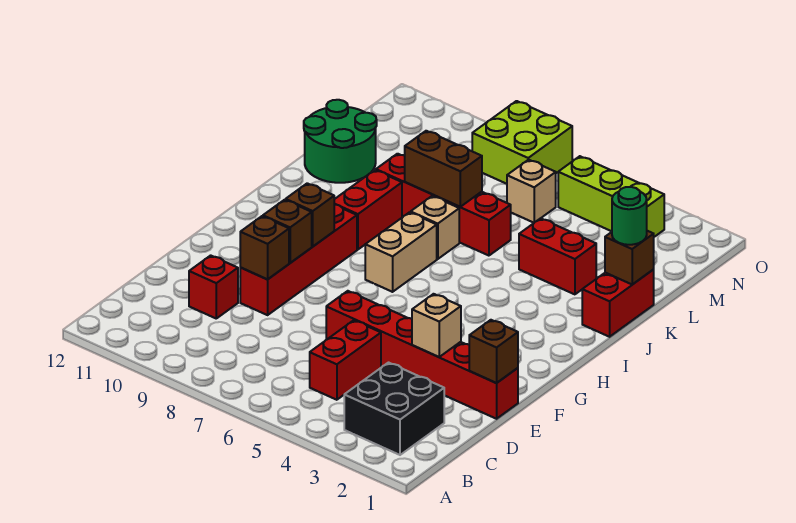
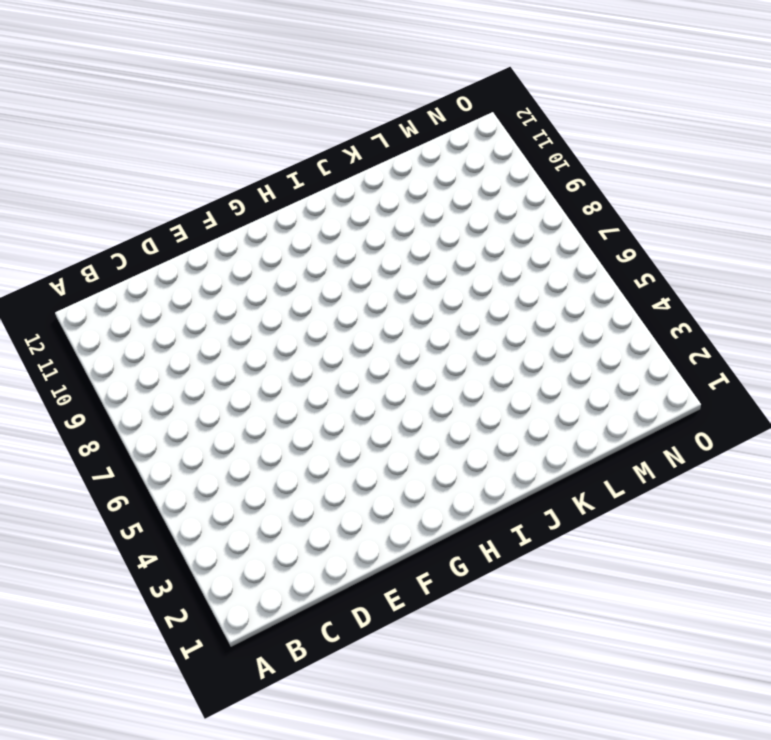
none -> black 2x2 brick [344,363,444,455]
none -> red 1x2 brick [310,320,381,400]
none -> red 1x1 brick [189,255,238,318]

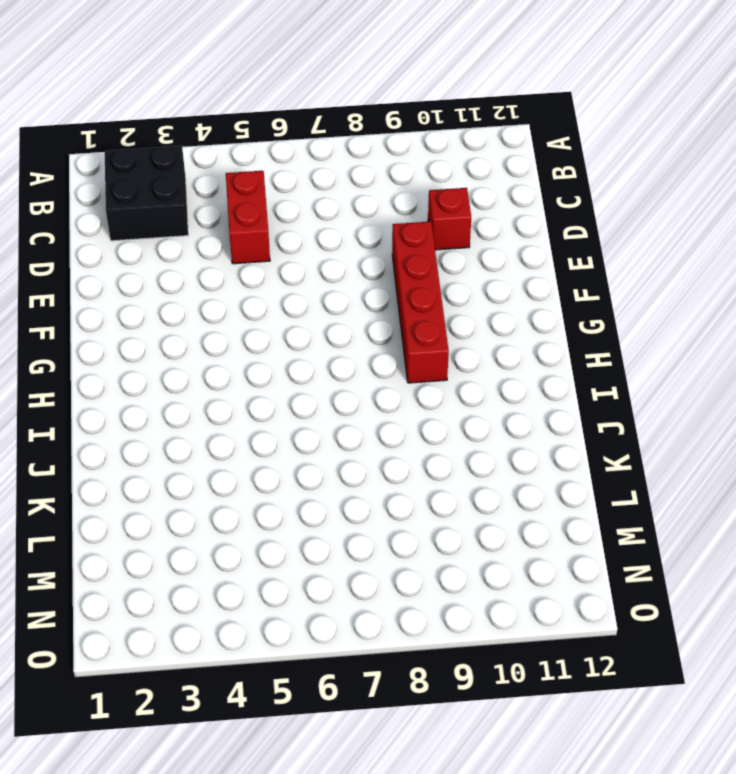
none -> red 1x6 brick [326,291,518,419]
none -> tan 1x2 brick [365,212,437,292]
none -> red 1x2 brick [334,170,402,250]

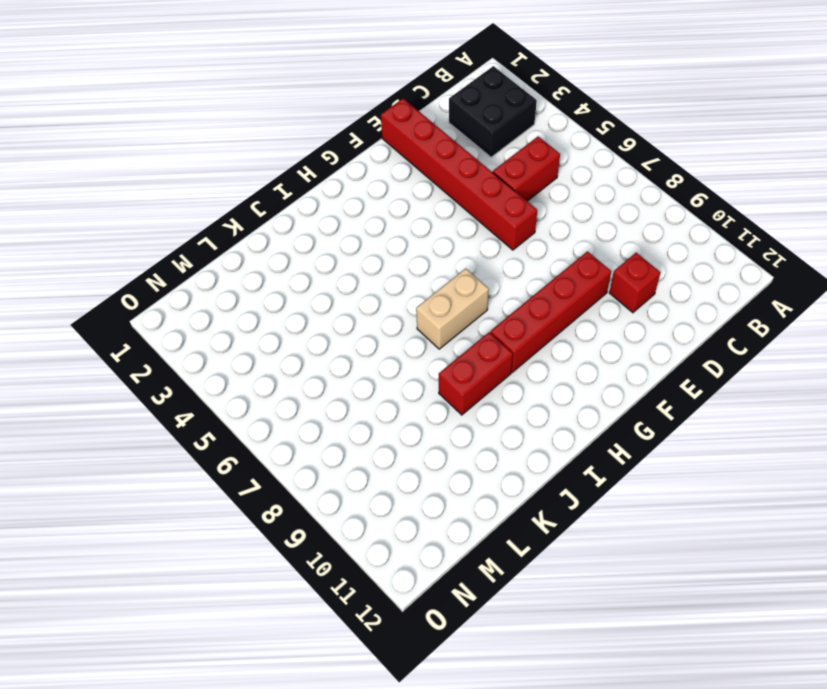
none -> red 1x2 brick [582,270,654,337]
none -> tan 1x1 brick [411,196,459,259]
none -> red 1x2 brick [519,218,596,294]

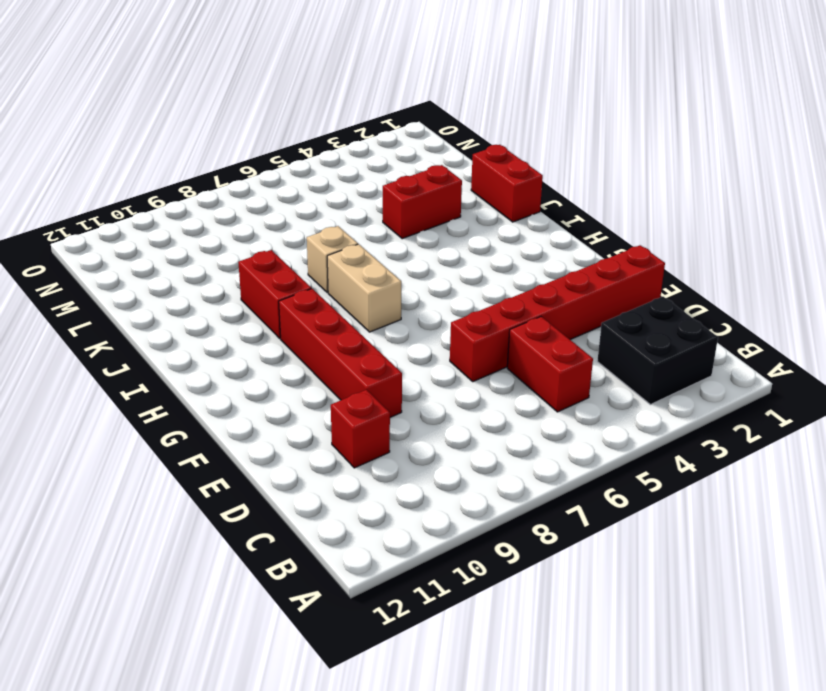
none -> red 1x4 brick [376,154,511,256]
none -> green 2x2 round brick [304,100,377,183]
none -> tan 1x1 brick [507,160,556,223]

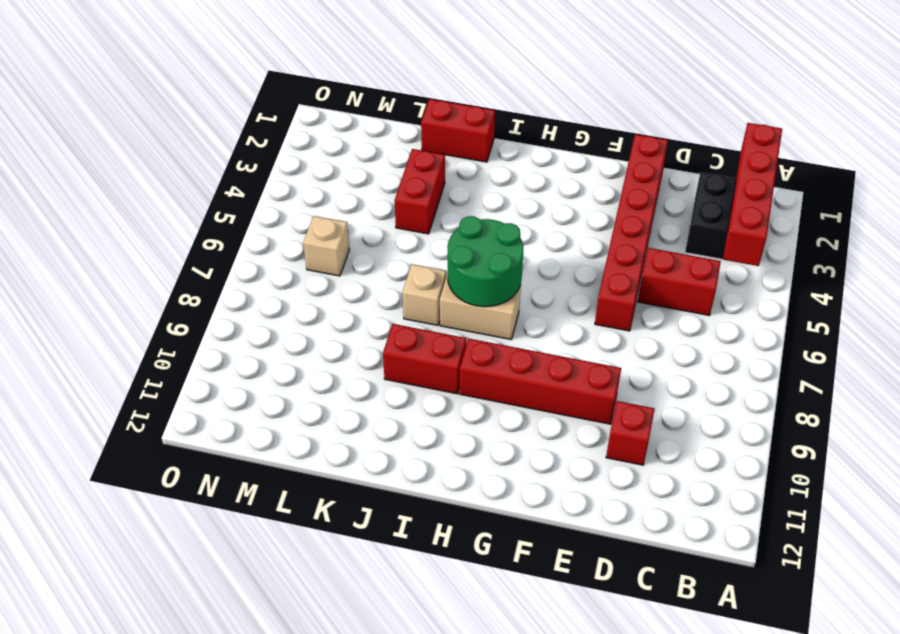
red 1x4 brick [723,123,782,266] -> red 1x4 brick moved to [376,154,511,256]
green 2x2 round brick [447,216,523,307] -> green 2x2 round brick moved to [304,100,377,183]
none -> lime 1x3 brick [558,156,664,237]
none -> lime 2x2 brick [472,101,572,184]
none -> brown 1x1 brick [469,320,518,383]

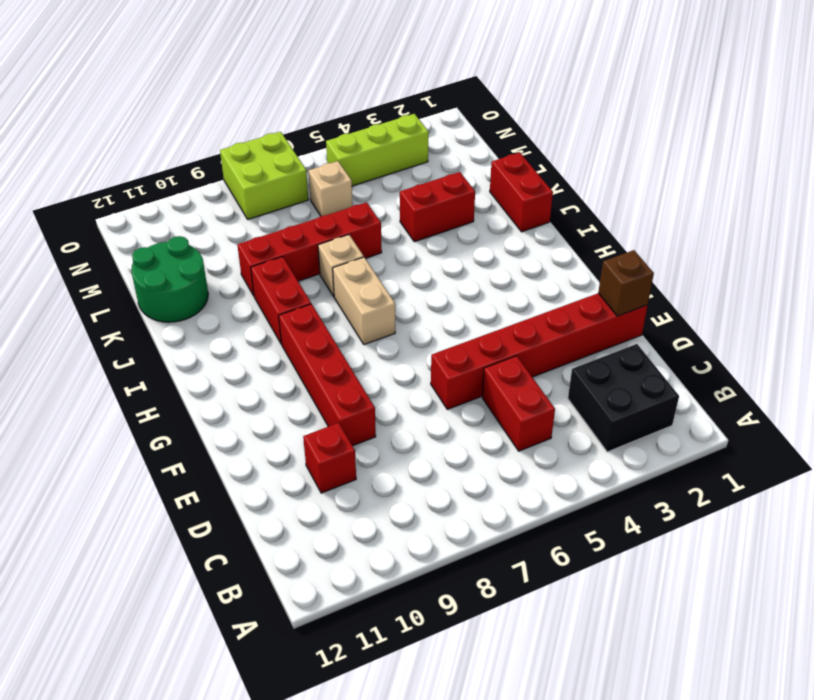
none -> tan 1x1 brick [412,294,461,357]
none -> brown 1x1 brick [240,216,289,279]
none -> brown 1x1 brick [263,200,312,263]

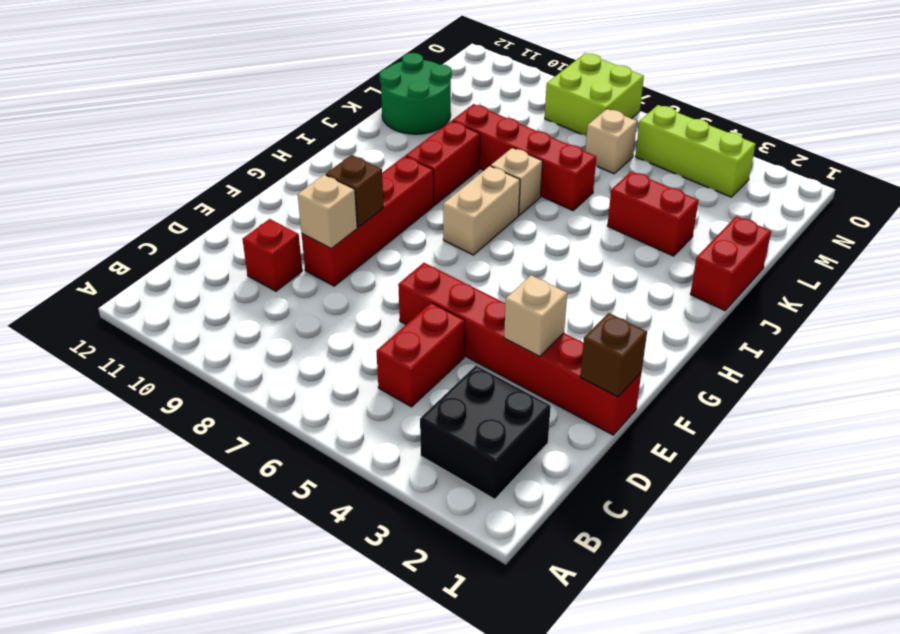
tan 1x1 brick [298,175,357,249] -> brown 1x1 brick [240,216,289,279]
none -> brown 1x1 brick [286,183,334,246]
none -> brown 1x1 brick [605,231,654,284]
none -> brown 1x2 brick [405,131,482,207]

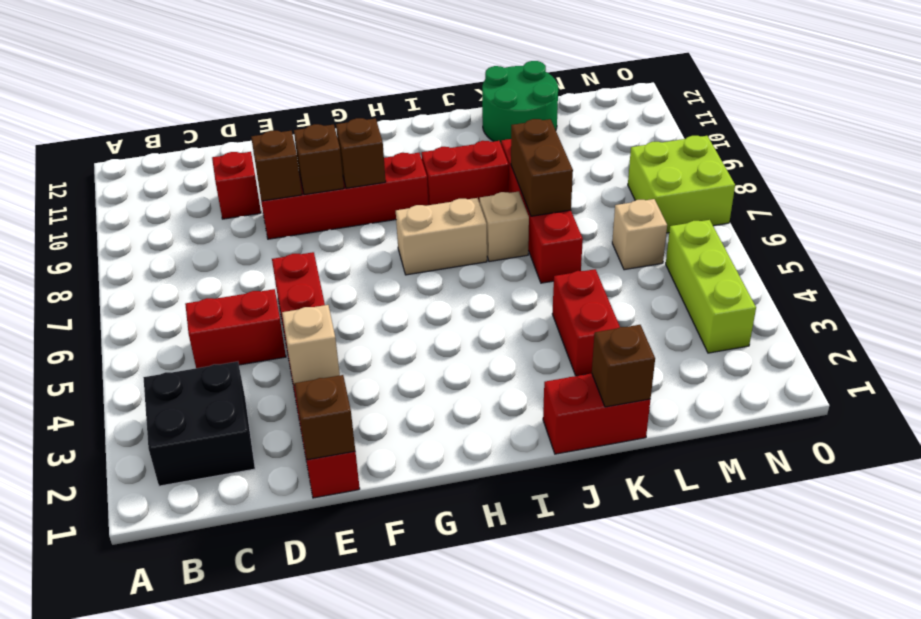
none -> green 1x1 round brick [612,187,647,245]

